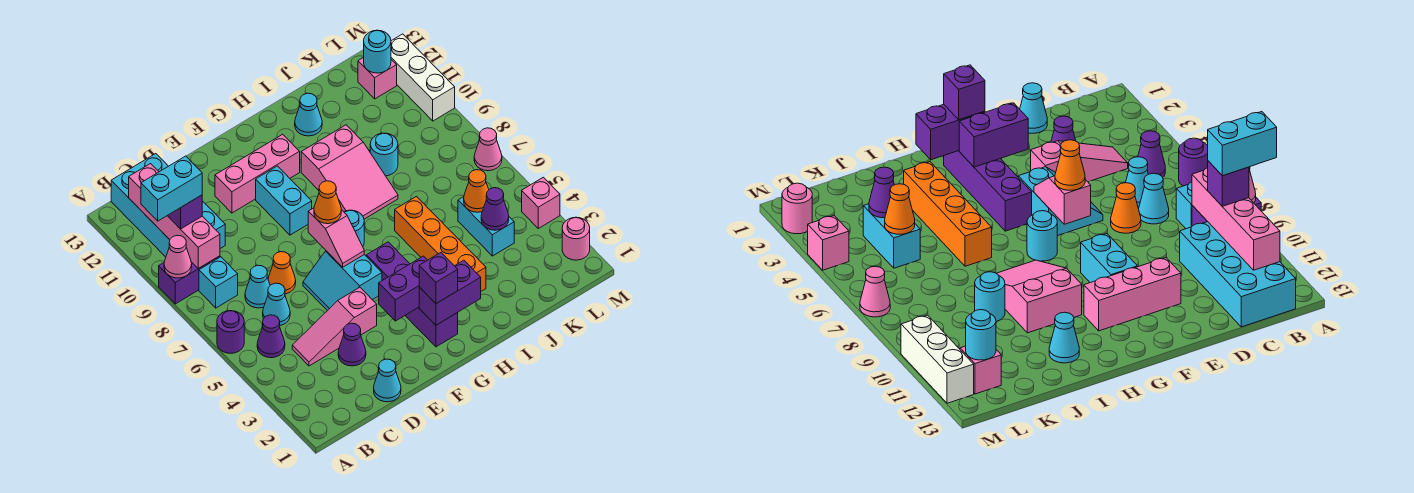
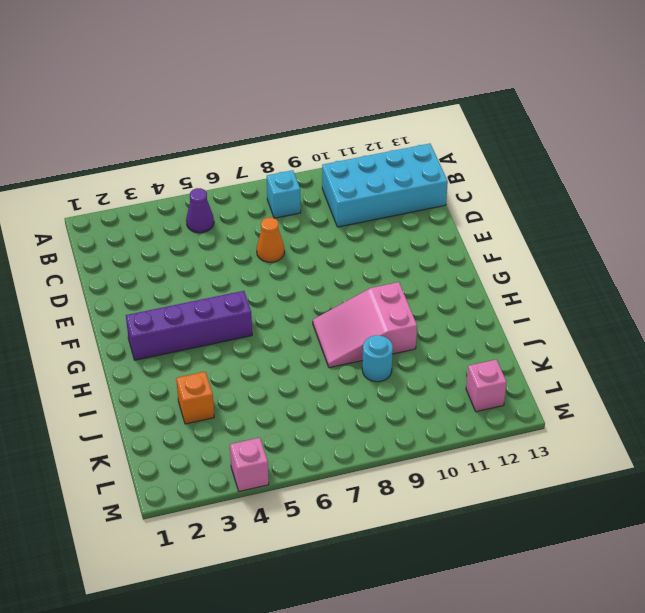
orange 1x1 brick [176,372,214,424] -> none
none -> purple 1x1 round brick [217,311,244,353]
none -> purple 1x2 brick [159,256,220,304]
none -> pink 1x3 slope [292,287,377,366]
none -> cyan 1x1 cone [263,283,290,325]

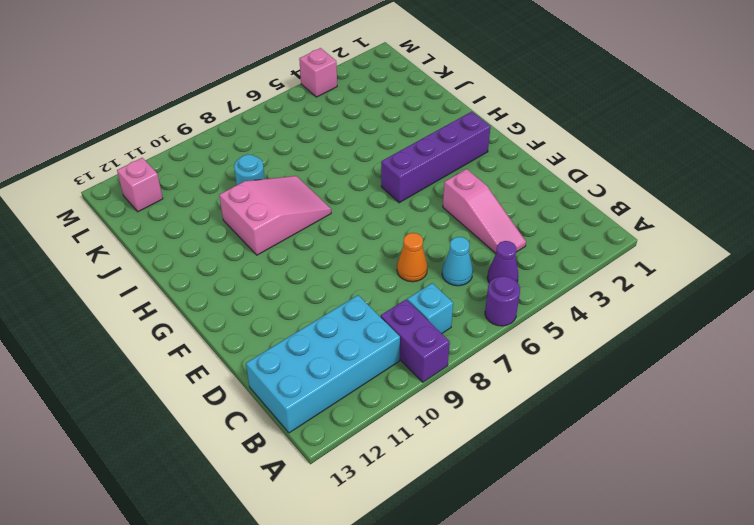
none -> cyan 1x1 cone [245,265,270,308]
none -> cyan 1x1 cone [374,359,401,402]
none -> purple 1x1 cone [338,323,366,366]
none -> cyan 2x2 slope [303,251,382,311]

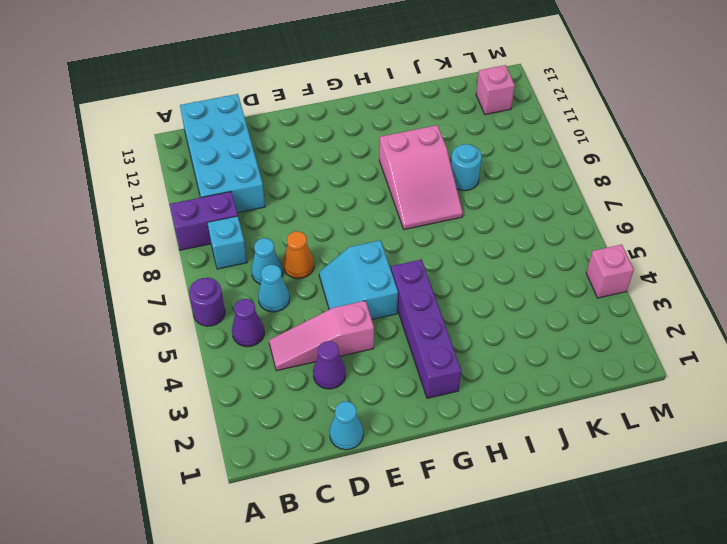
none -> pink 1x3 brick [215,134,300,213]
none -> cyan 1x2 brick [256,166,312,235]
none -> cyan 1x1 round brick [344,210,364,246]
none -> orange 1x4 brick [395,197,486,291]

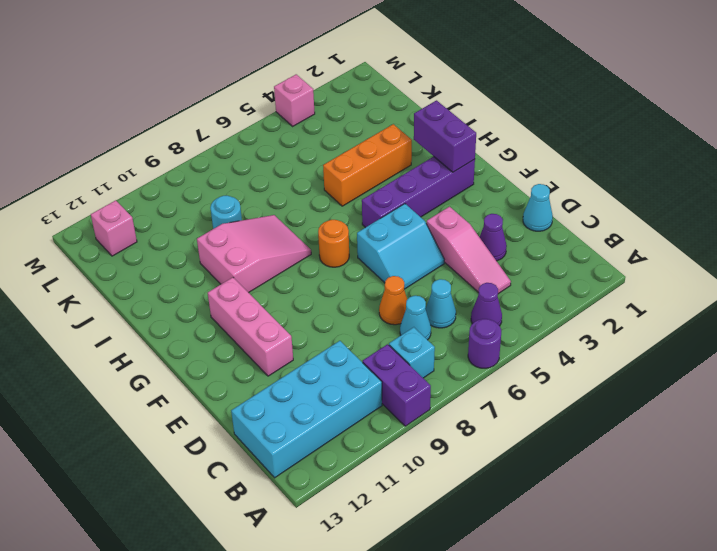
orange 1x1 round brick [318,220,349,267] -> cyan 1x1 round brick [344,210,364,246]
orange 1x3 brick [323,124,412,206] -> orange 1x4 brick [395,197,486,291]
none -> cyan 1x2 brick [256,166,312,235]
none -> cyan 1x1 cone [295,93,322,136]
none -> cyan 1x2 brick [458,197,514,256]
none -> pink 1x1 round brick [562,217,590,260]

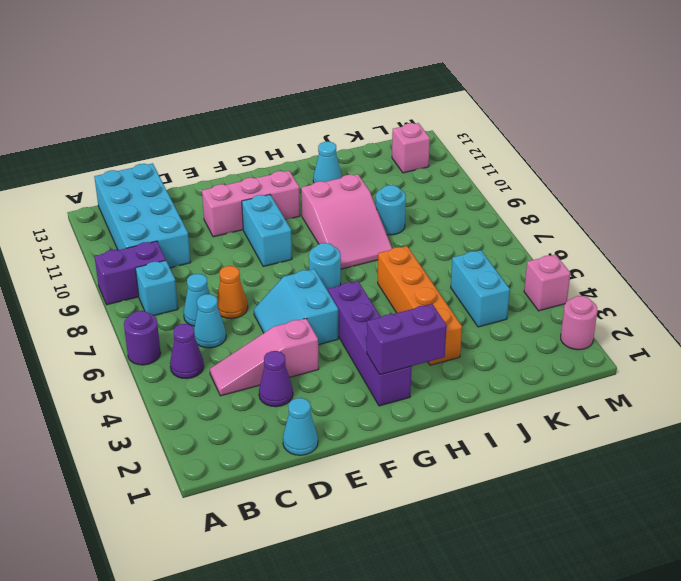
none -> pink 1x1 cone [474,128,502,171]
none -> white 1x3 brick [391,34,455,121]
none -> pink 1x1 cone [164,236,192,278]
none -> pink 1x4 brick [129,164,220,269]

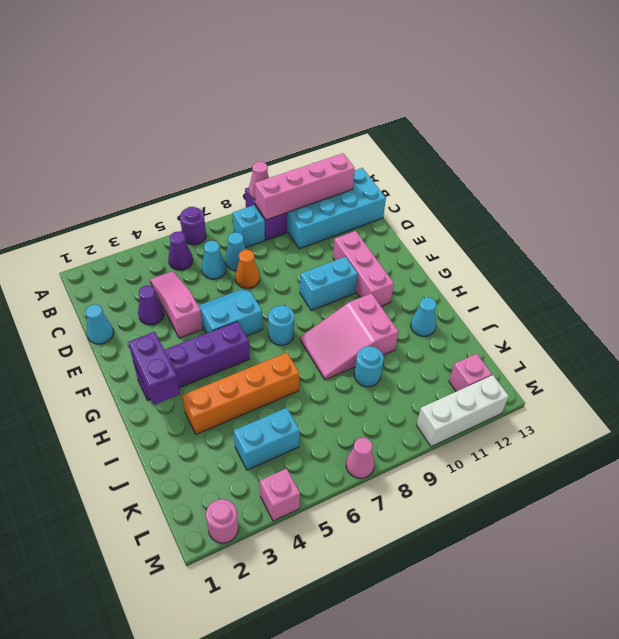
none -> purple 1x2 brick [379,256,427,321]
none -> pink 1x2 slope [308,208,364,267]
none -> purple 1x1 cone [481,188,509,230]
none -> orange 1x1 cone [464,170,489,212]

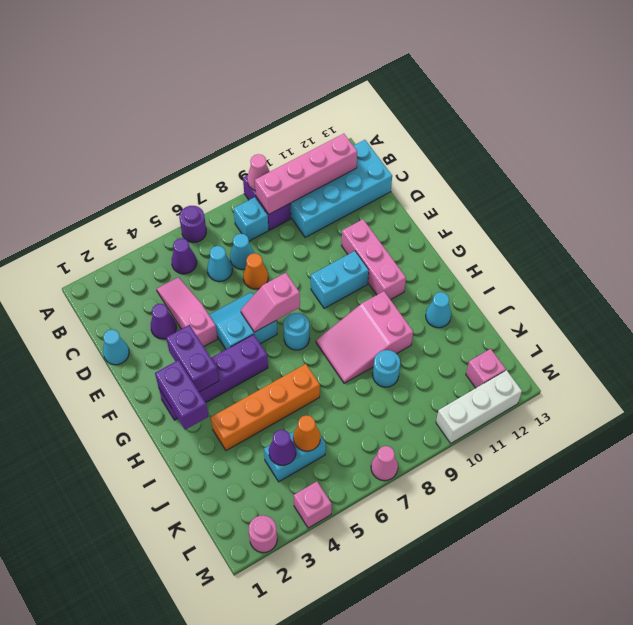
none -> cyan 1x1 round brick [364,30,391,73]
none -> purple 1x1 brick [168,195,202,229]
none -> orange 1x1 cone [314,181,341,224]
none -> purple 1x1 brick [419,253,458,304]

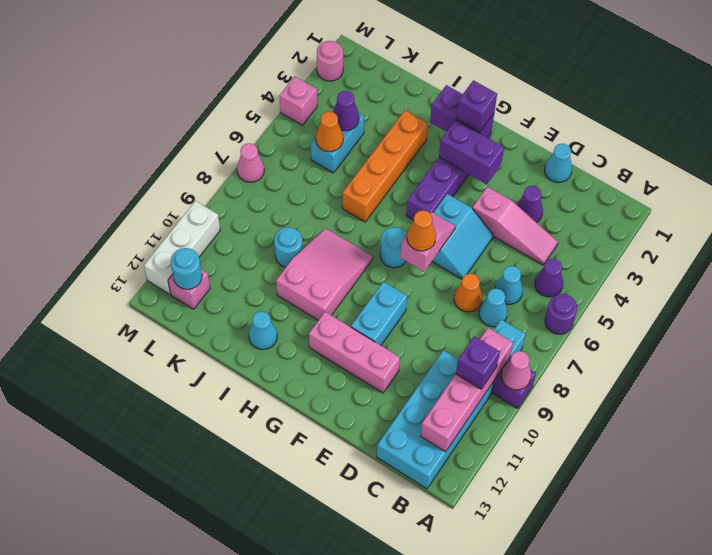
none -> cyan 1x2 brick [141,156,202,221]

